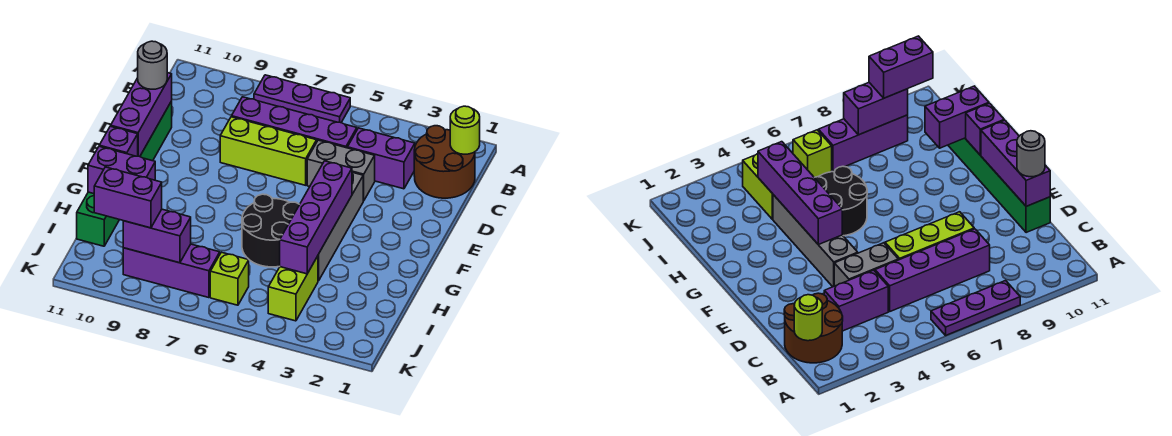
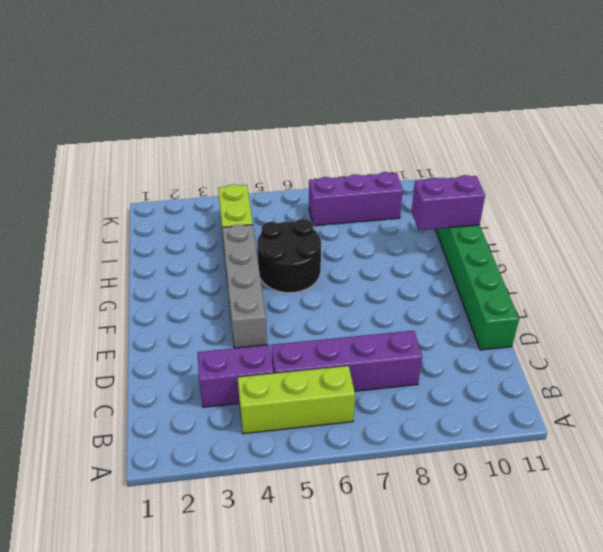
lime 1x3 brick [238,366,355,434] -> lime 1x3 brick moved to [220,117,317,185]
none -> purple 1x3 plate [254,75,350,123]
none -> brown 2x2 round brick [414,126,475,198]
none -> grey 1x2 brick [307,140,375,201]

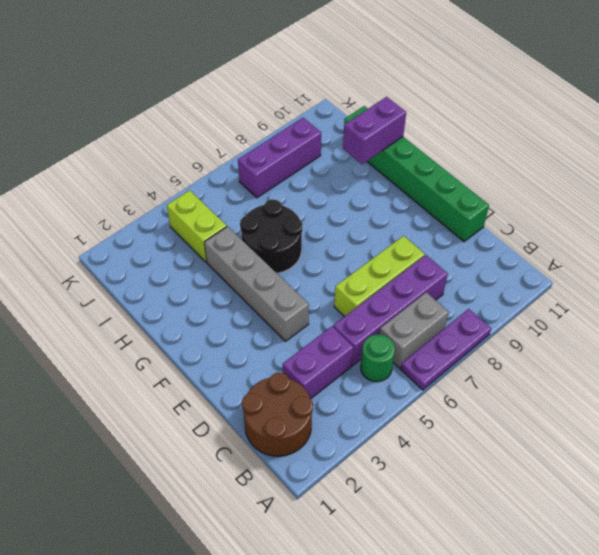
green 1x1 round brick [361,334,395,382] -> none
grey 1x2 brick [380,292,449,368] -> grey 1x2 brick moved to [307,140,375,201]
none -> lime 1x1 brick [210,252,249,305]
none -> lime 1x1 round brick [450,106,480,154]
none -> purple 1x3 brick [111,73,172,157]

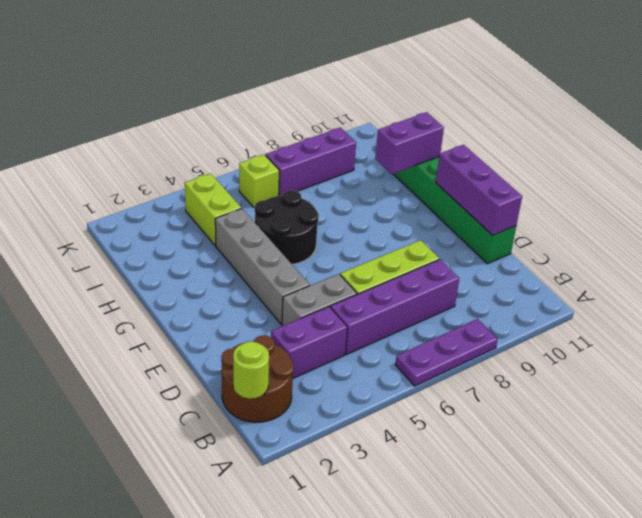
none -> purple 1x4 brick [280,161,352,274]
none -> purple 1x1 brick [99,126,138,156]
none -> purple 1x2 brick [123,209,191,263]

